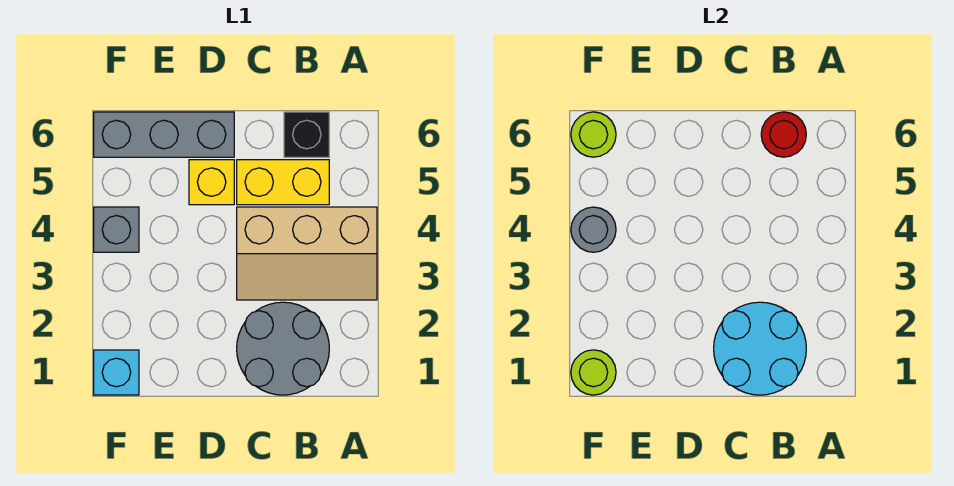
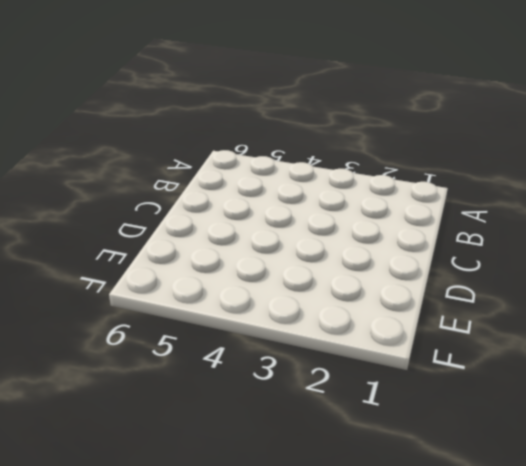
none -> tan 2x3 slope [237,207,377,300]
none -> grey 2x2 round brick [237,302,329,395]
none -> yellow 1x2 brick [237,160,329,205]

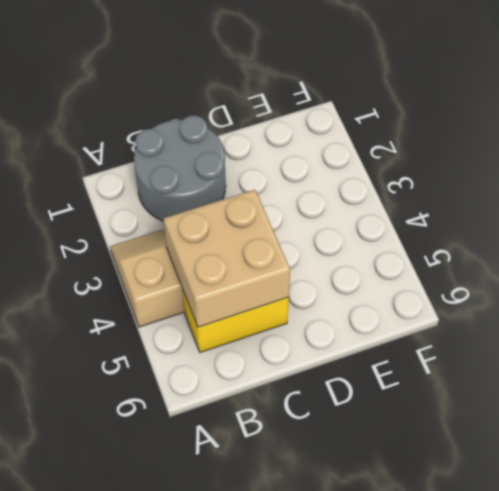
tan 2x2 brick [164,190,290,327] -> none
none -> black 1x1 brick [284,112,329,157]
none -> yellow 1x1 brick [189,160,234,205]
none -> grey 1x3 brick [94,112,234,157]

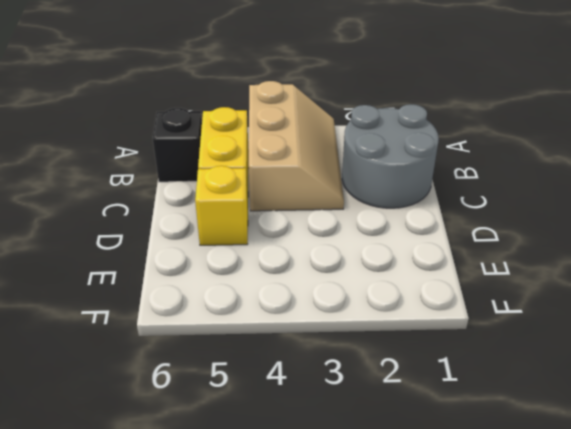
none -> grey 1x3 brick [94,112,234,157]
none -> cyan 1x1 brick [94,350,139,395]
none -> grey 1x1 brick [94,207,139,252]

